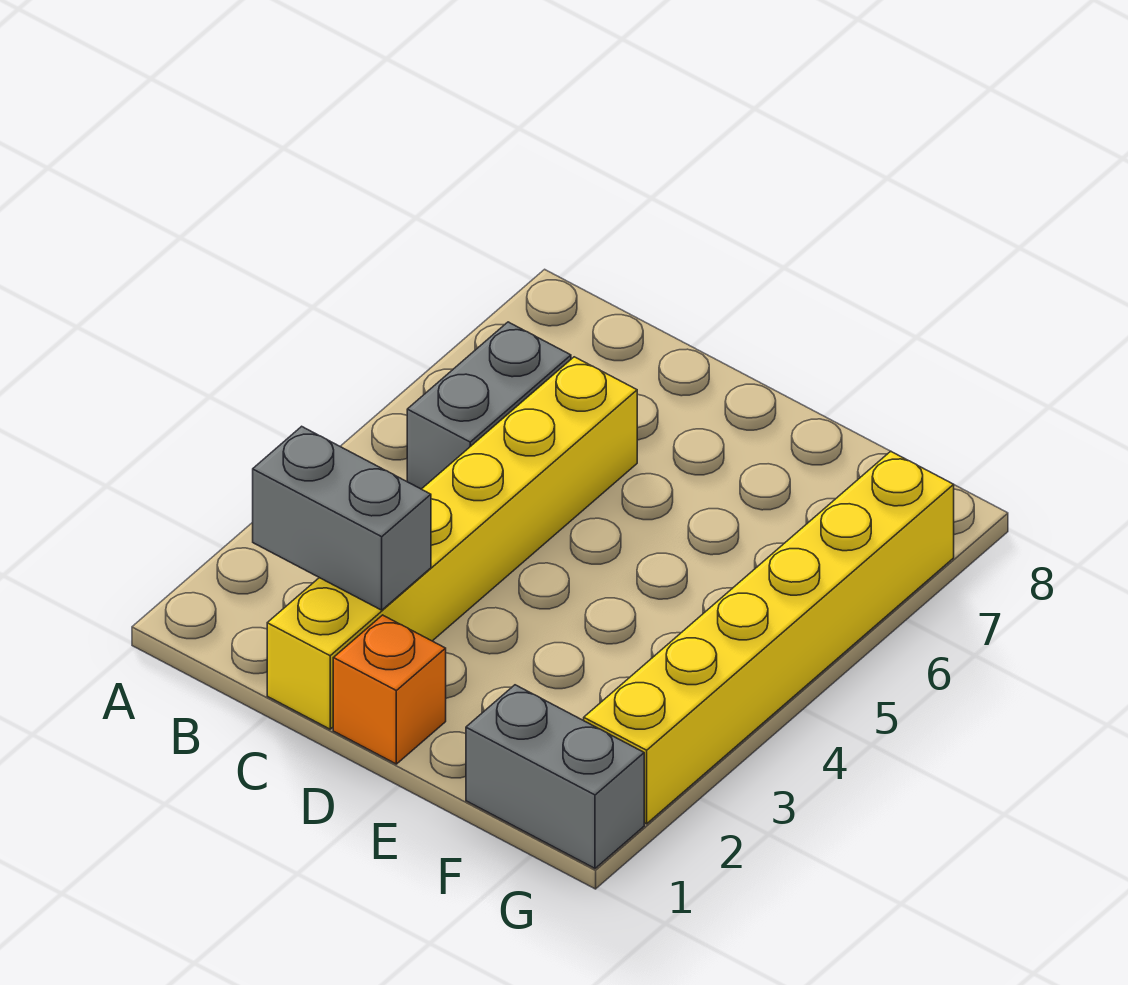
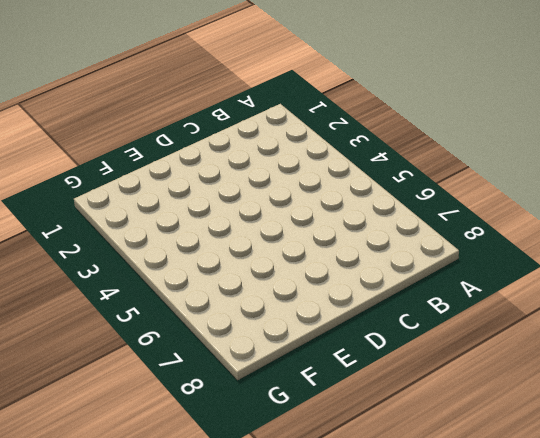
none -> grey 1x2 brick [407,322,571,489]
none -> yellow 1x6 brick [267,357,637,729]

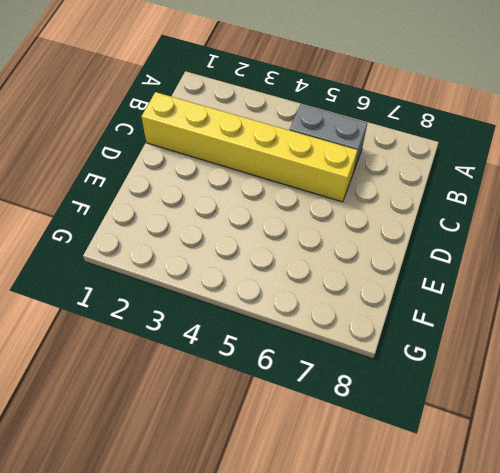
none -> orange 1x1 brick [333,615,446,764]
none -> grey 1x2 brick [466,685,644,868]

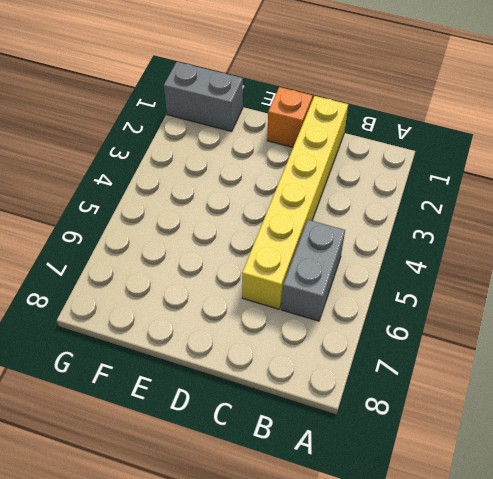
none -> yellow 1x6 brick [584,451,954,824]
none -> grey 1x2 brick [253,426,431,610]

